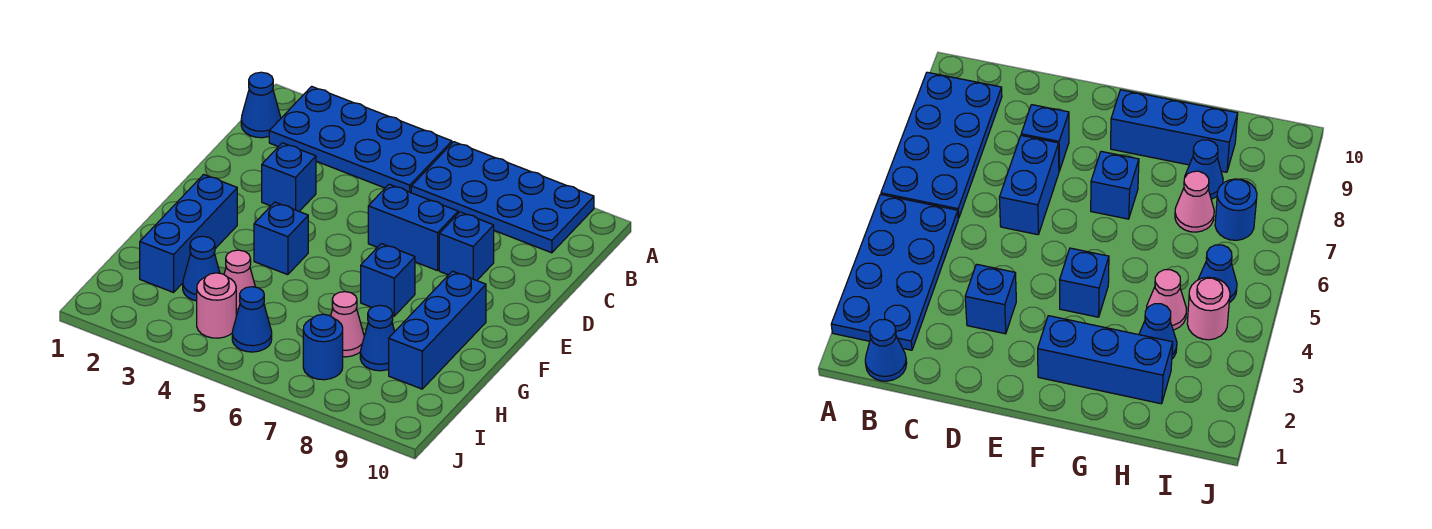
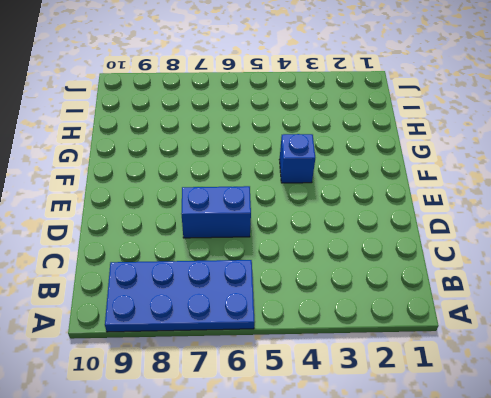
none -> blue 2x4 plate [269,86,452,193]
none -> blue 1x1 cone [241,72,281,138]
none -> blue 1x1 brick [262,143,316,211]

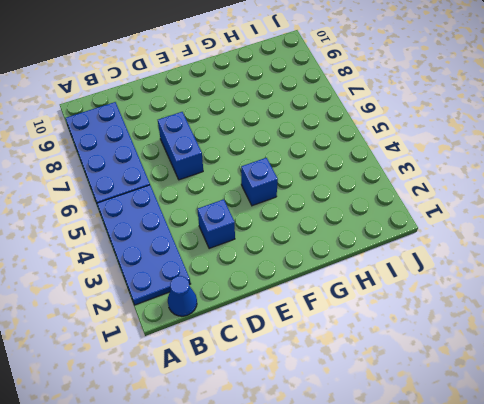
none -> blue 1x1 brick [439,212,494,280]
none -> blue 1x3 brick [140,175,237,292]
none -> blue 1x1 brick [361,244,415,316]

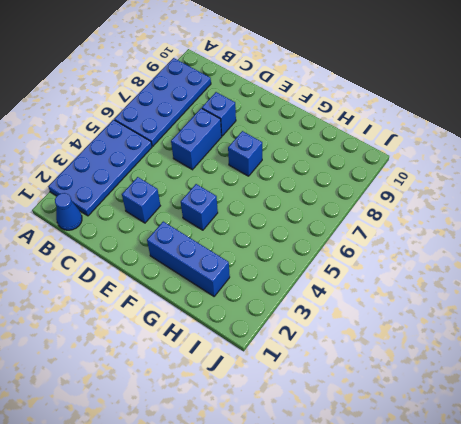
none -> blue 1x3 brick [389,271,486,389]
none -> blue 1x1 cone [183,236,220,301]
none -> pink 1x1 cone [224,250,255,315]

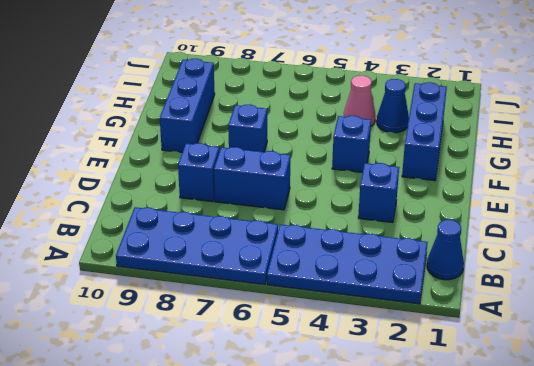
none -> pink 1x1 cone [331,292,364,357]
none -> blue 1x1 cone [360,305,395,371]
none -> pink 1x1 round brick [197,273,237,338]

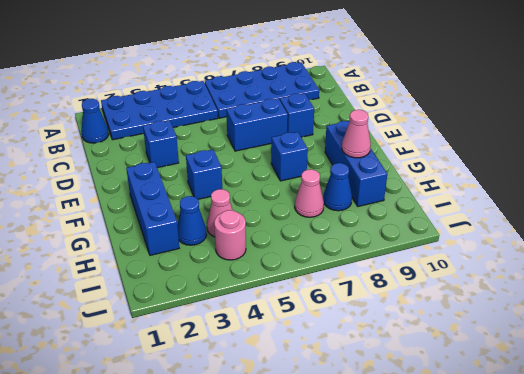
pink 1x1 cone [342,110,371,158] -> none
none -> blue 1x1 cone [232,287,272,352]
none -> blue 1x1 round brick [303,314,343,380]

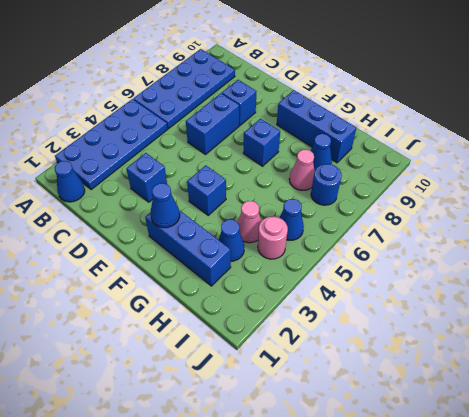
blue 1x1 cone [151,183,180,228] -> none

